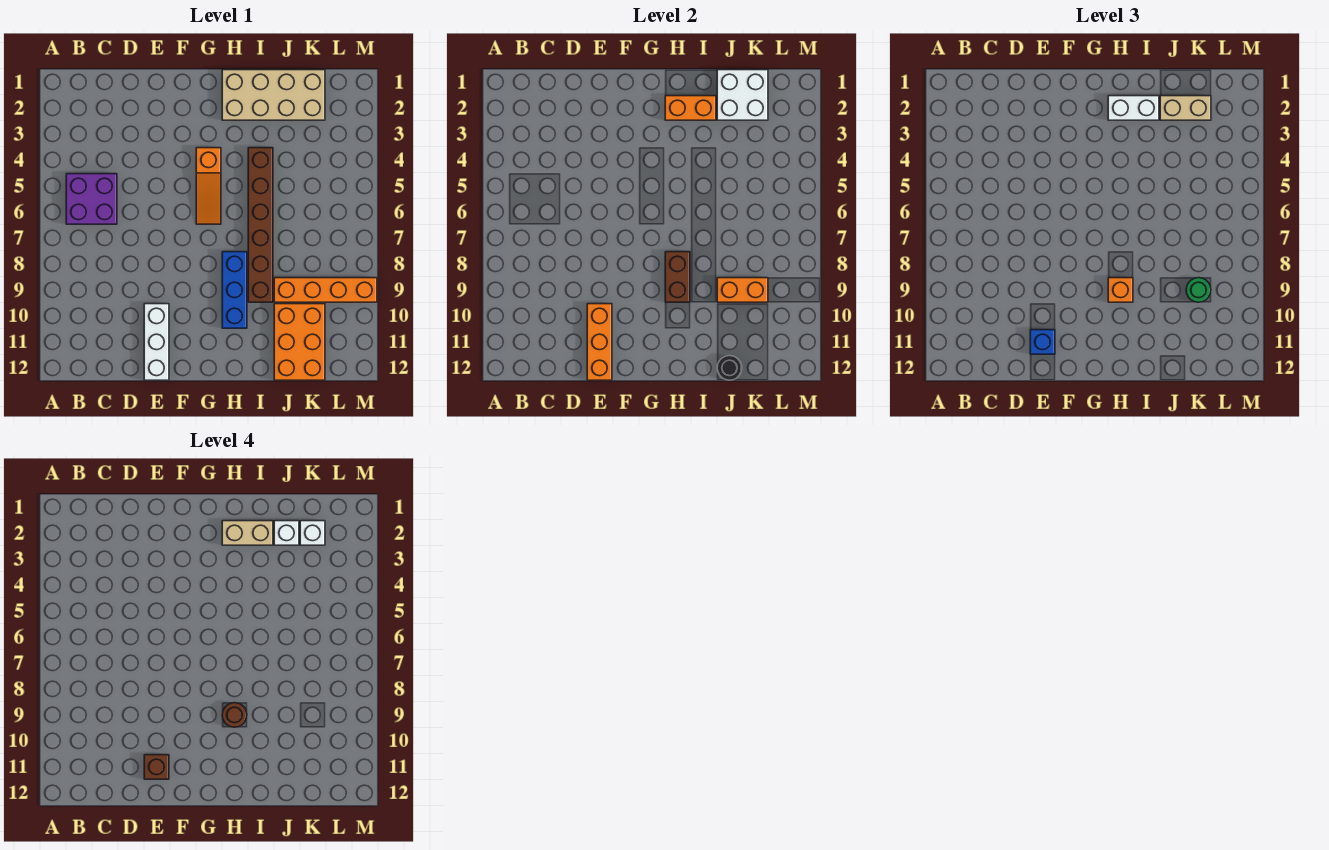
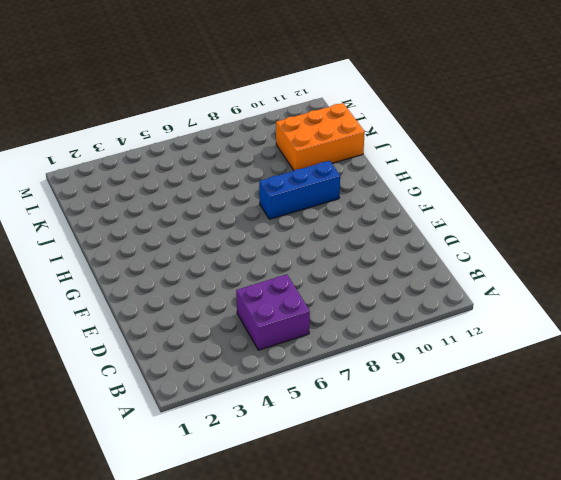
none -> white 1x3 brick [144,304,169,380]
none -> orange 1x3 slope [196,148,221,224]
none -> tan 2x4 brick [222,70,325,120]

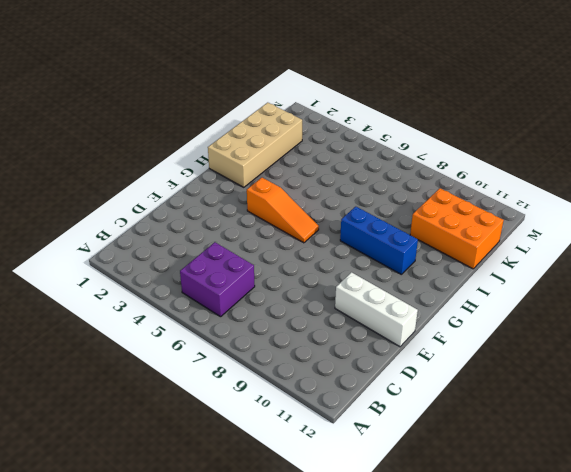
none -> brown 1x6 brick [248,148,273,302]
none -> orange 1x4 brick [274,278,377,302]
none -> orange 1x3 brick [587,304,612,380]

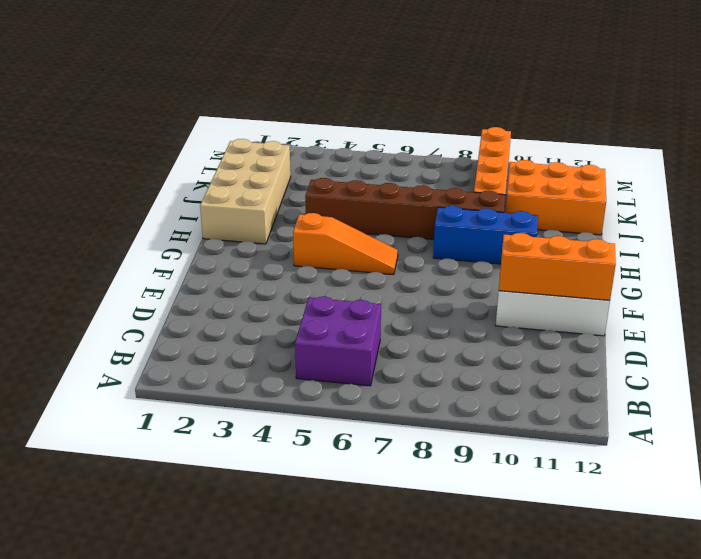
none -> orange 1x2 brick [665,96,716,120]
none -> brown 1x2 brick [665,252,690,302]
none -> white 2x2 brick [717,70,768,120]

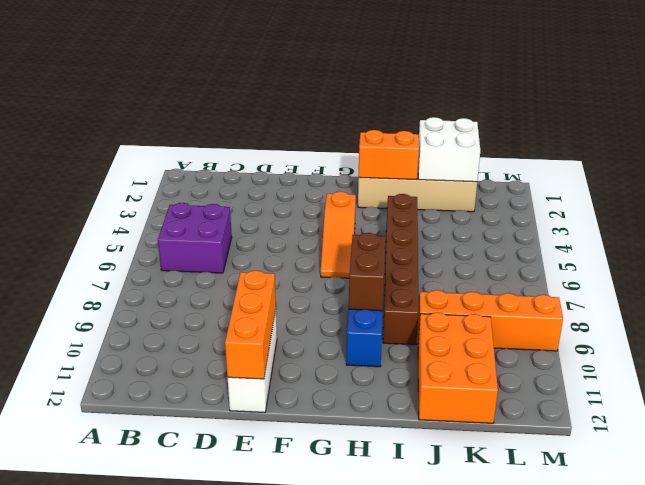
none -> orange 1x2 brick [717,278,768,302]
none -> black 1x1 round brick [717,356,742,380]
none -> blue 1x1 brick [1030,330,1055,354]

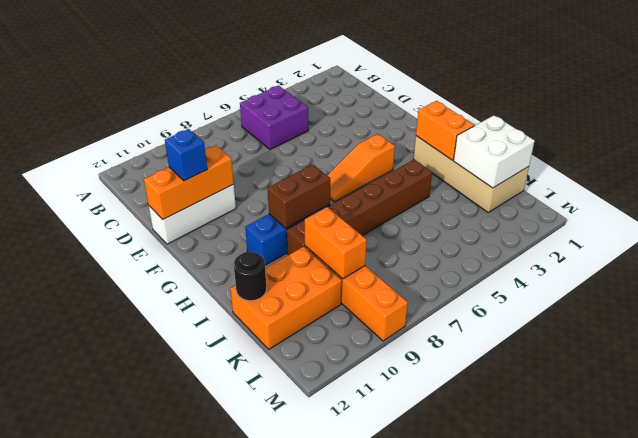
none -> white 1x2 brick [1108,96,1159,120]
none -> orange 1x1 brick [1108,278,1133,302]
none -> tan 1x2 brick [1160,96,1211,120]

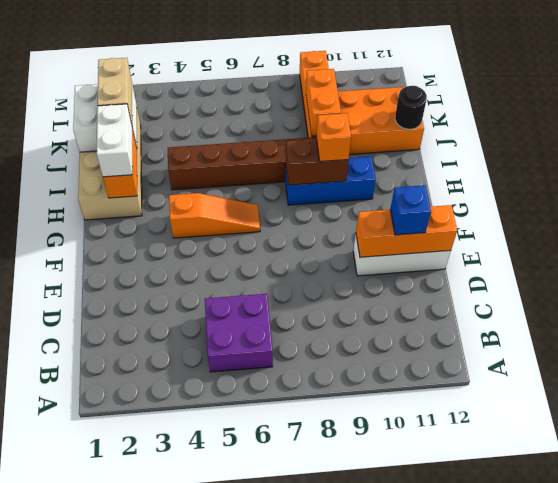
none -> green 1x1 round brick [1186,278,1211,302]
none -> brown 1x1 brick [144,755,169,779]
none -> tan 1x2 brick [222,521,273,545]

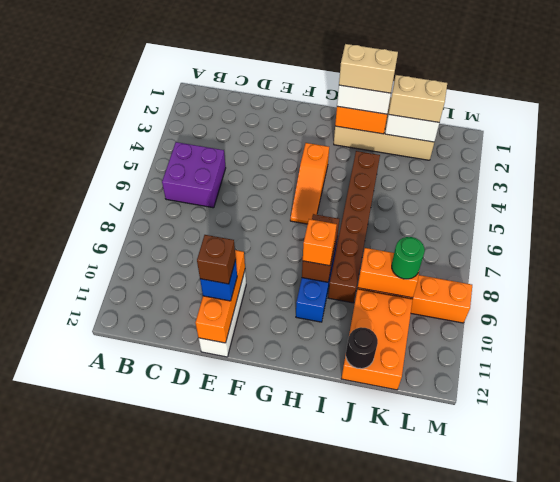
none -> brown 1x1 round brick [222,703,247,727]
none -> white 1x1 brick [274,521,299,545]
none -> white 1x1 brick [300,521,325,545]

